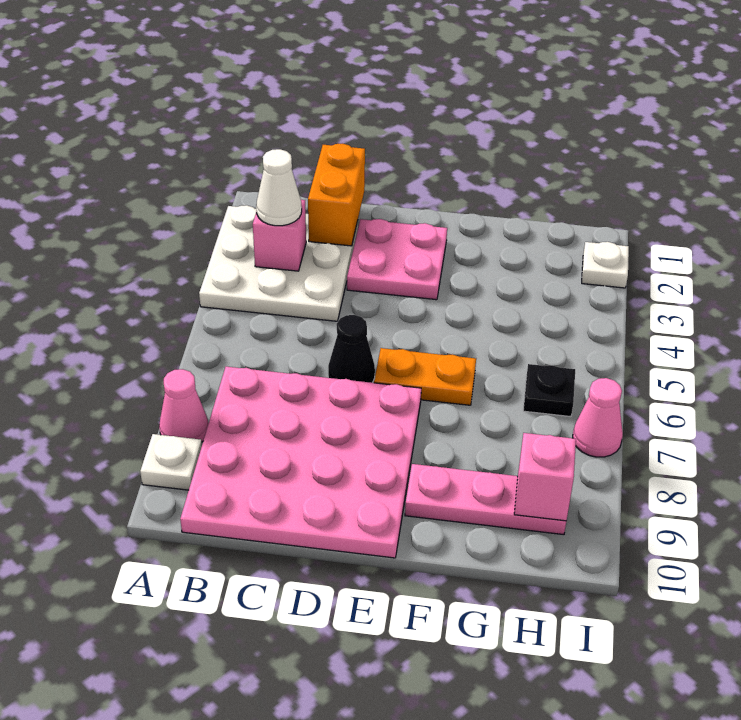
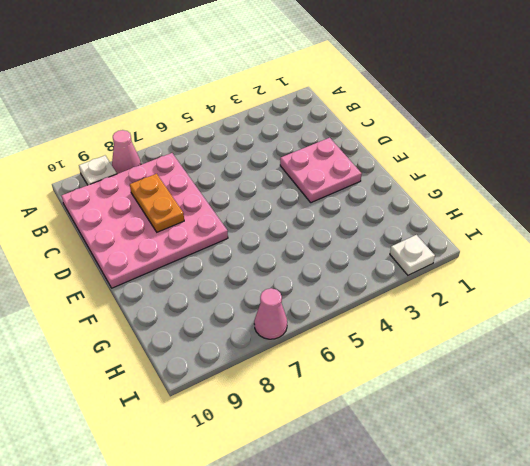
orange 1x2 plate [130,174,184,232] -> orange 1x2 plate moved to [374,348,476,405]
none -> white 3x3 plate [199,205,358,321]
none -> black 1x1 cone [328,315,375,383]
none -> pink 1x3 plate [405,464,566,535]

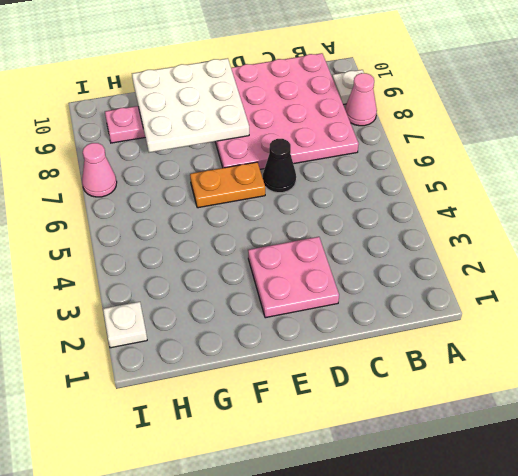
white 3x3 plate [132,58,249,153] -> white 3x3 plate moved to [199,205,358,321]
none -> black 1x1 plate [523,364,575,417]
none -> pink 1x1 brick [253,200,306,271]
none -> orange 1x2 brick [308,144,365,246]

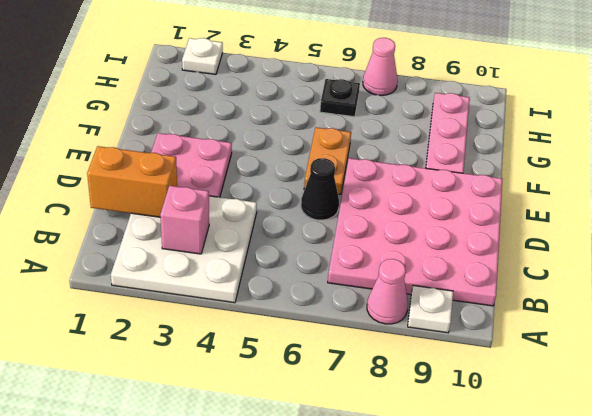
none -> pink 1x1 brick [514,433,576,521]
none -> white 1x1 cone [256,149,302,226]

